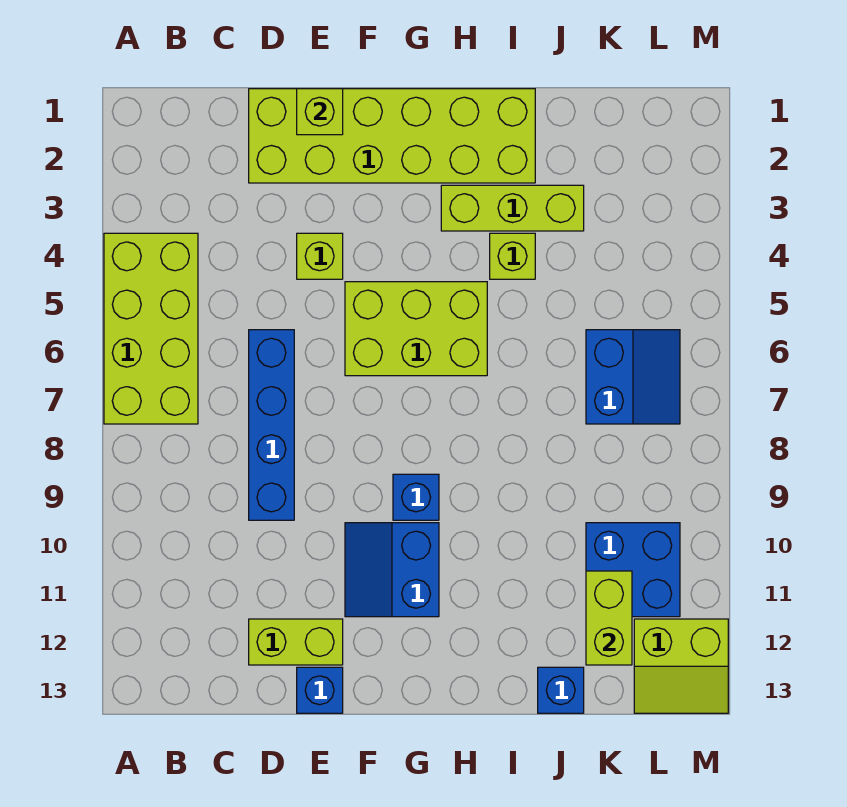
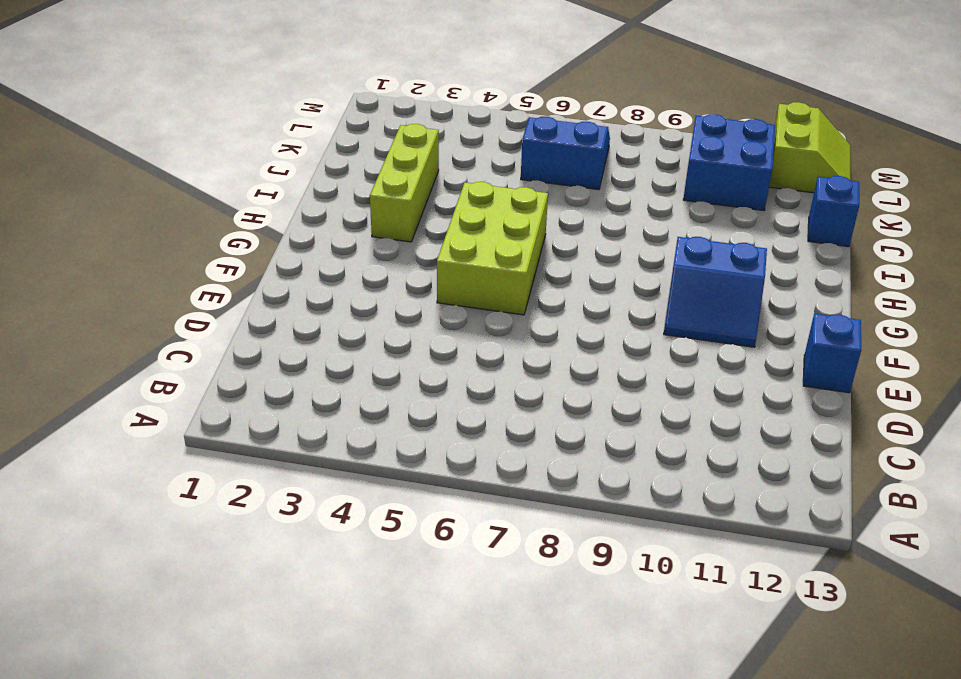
none -> lime 2x4 brick [104,233,198,424]
none -> lime 2x6 brick [249,89,535,183]
none -> blue 1x4 brick [249,330,294,520]

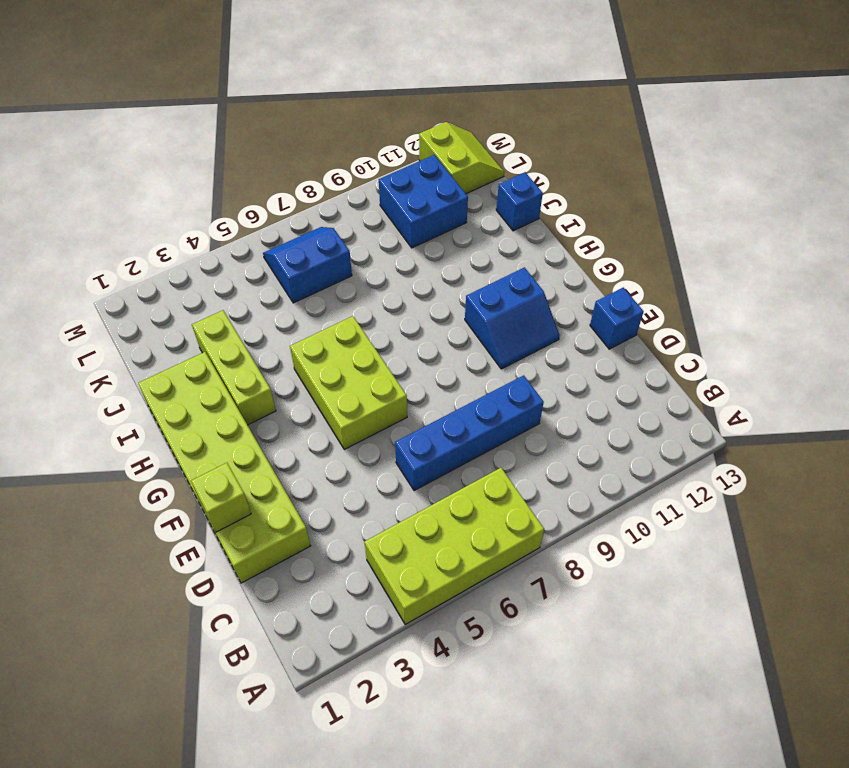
none -> lime 1x2 brick [249,619,343,665]
none -> lime 1x1 brick [297,233,343,279]
none -> blue 1x1 brick [393,474,439,520]

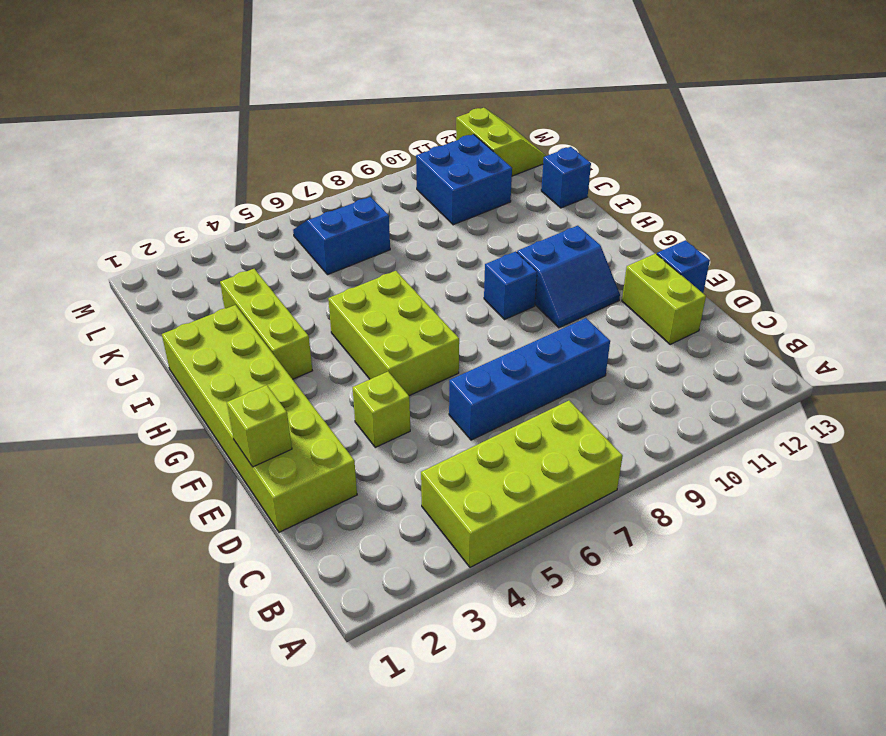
none -> lime 1x1 brick [490,233,535,279]
none -> lime 1x2 brick [586,571,632,665]

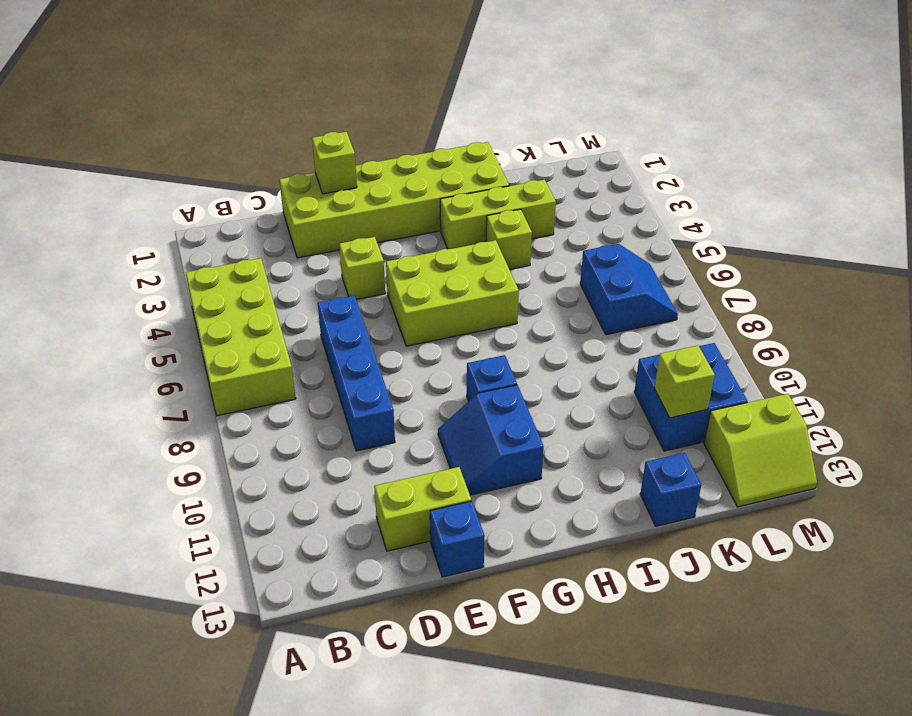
lime 1x1 brick [654,346,715,418] -> lime 1x2 brick [586,571,632,665]

